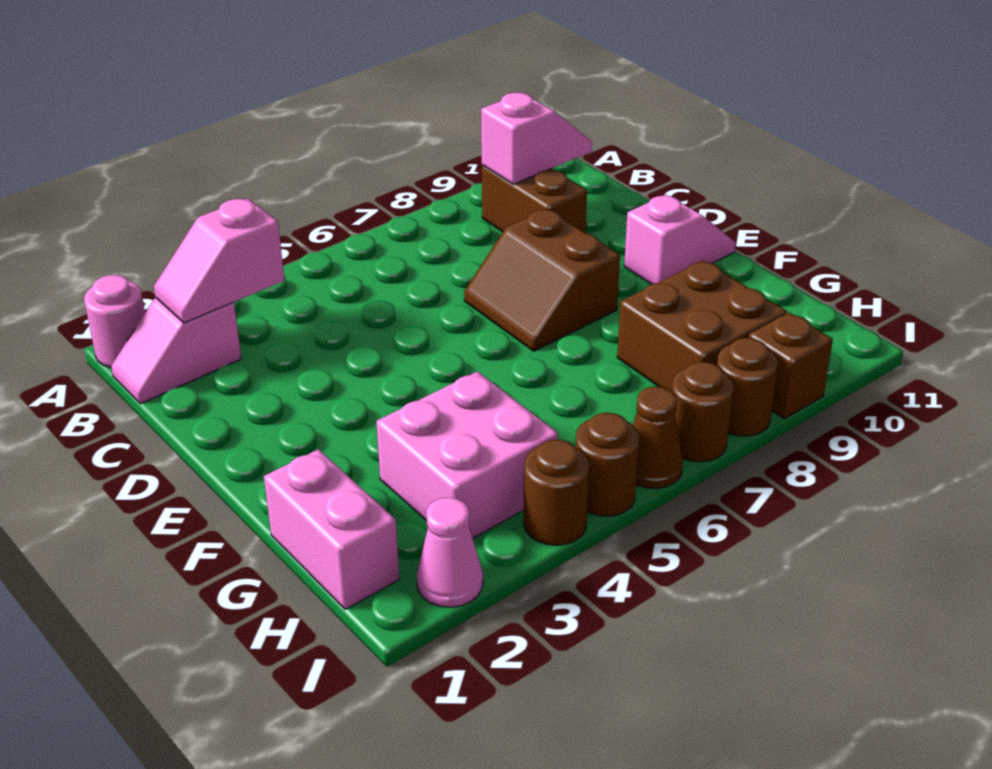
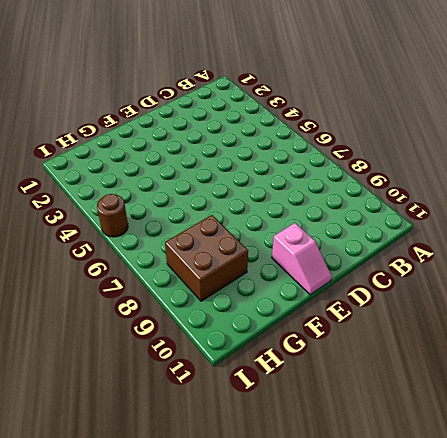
none -> pink 1x1 round brick [84,275,145,368]
none -> pink 1x2 slope [111,298,241,404]
none -> brown 1x2 brick [482,165,587,232]

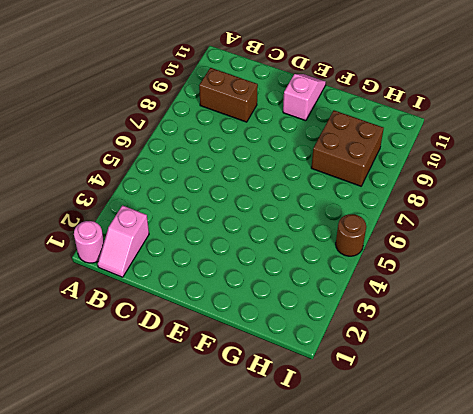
none -> brown 2x2 slope [464,209,620,351]
none -> pink 1x2 brick [264,449,399,609]
none -> pink 2x2 brick [376,371,558,538]

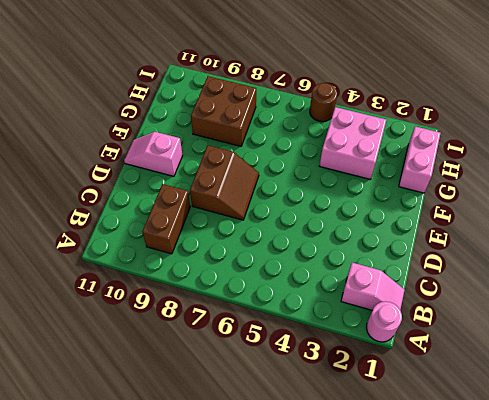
none -> pink 1x1 cone [417,498,483,607]
none -> brown 1x1 round brick [524,440,589,545]
none -> brown 1x1 cone [633,387,683,489]

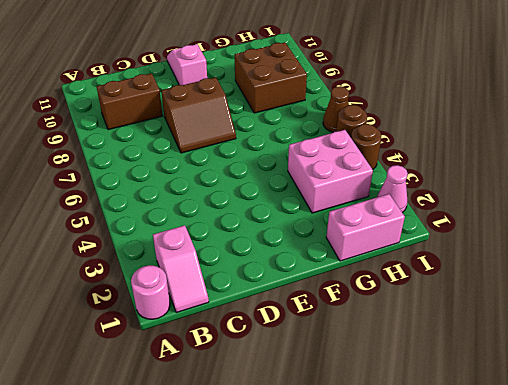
none -> brown 1x1 round brick [672,362,733,462]
none -> brown 1x1 round brick [717,338,778,436]
none -> brown 1x1 brick [749,313,833,419]

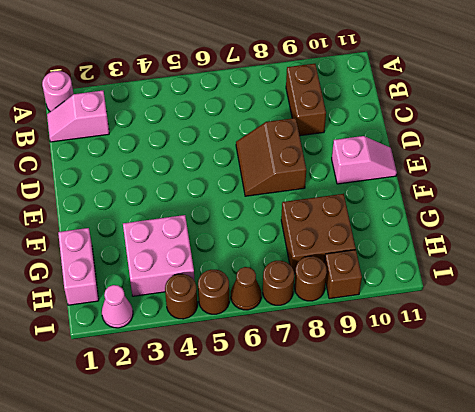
none -> pink 1x2 slope [154,198,284,323]
none -> pink 1x2 slope [481,93,592,184]

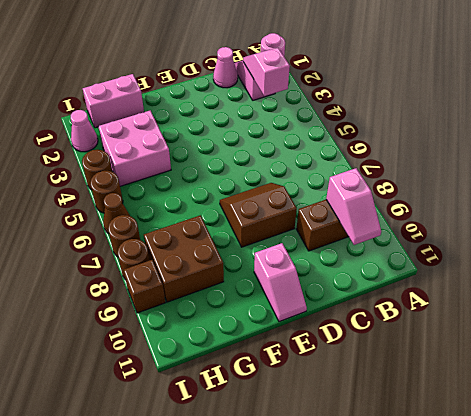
pink 1x1 cone [213,47,238,88] -> none

